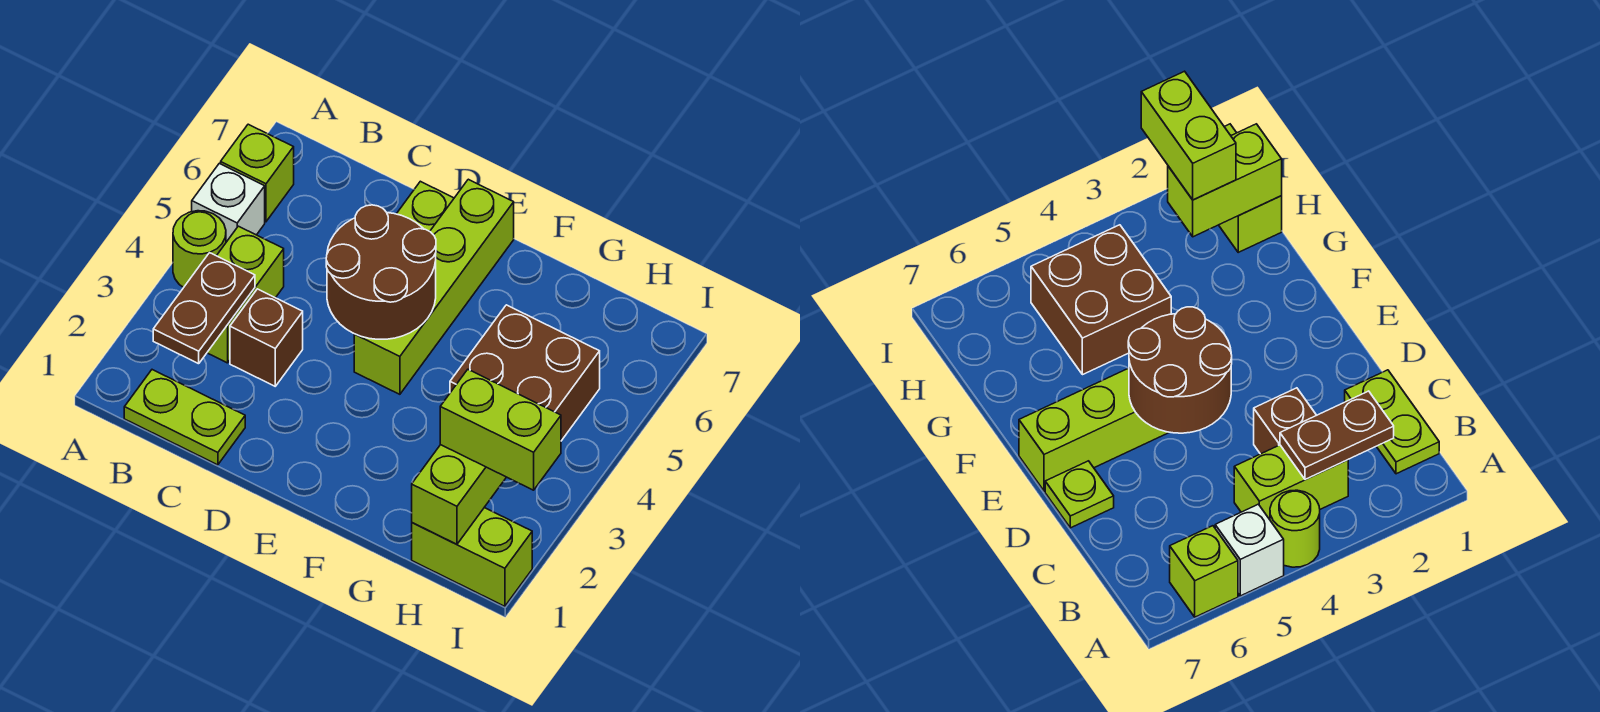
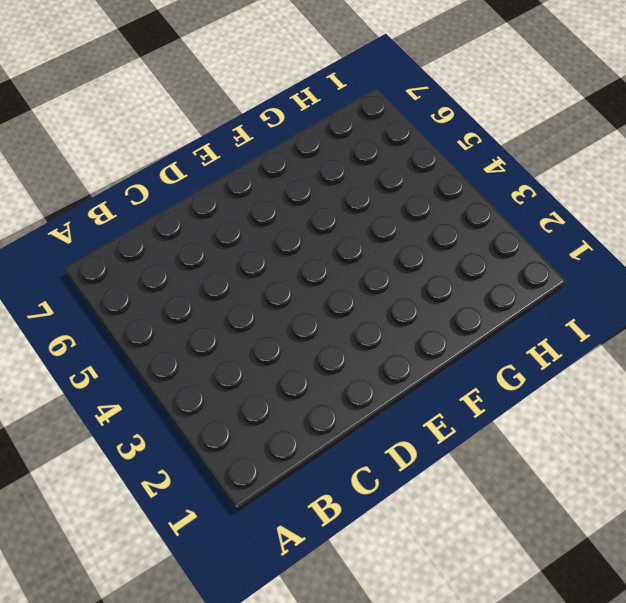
none -> lime 1x1 round brick [173,211,226,288]
none -> white 1x1 brick [192,163,265,242]
none -> lime 1x1 brick [221,124,294,222]

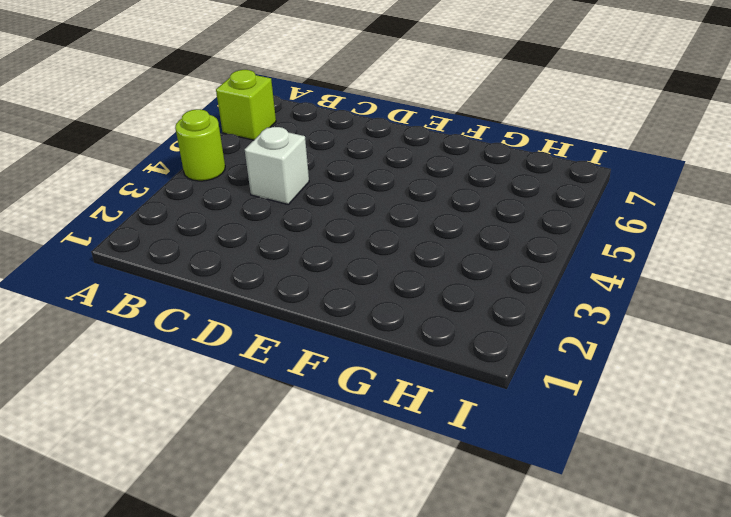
white 1x1 brick [245,127,309,204] -> white 1x1 brick moved to [192,163,265,242]
none -> lime 1x2 plate [124,370,245,465]
none -> lime 1x2 brick [207,226,284,363]
none -> brown 1x1 brick [230,289,303,386]

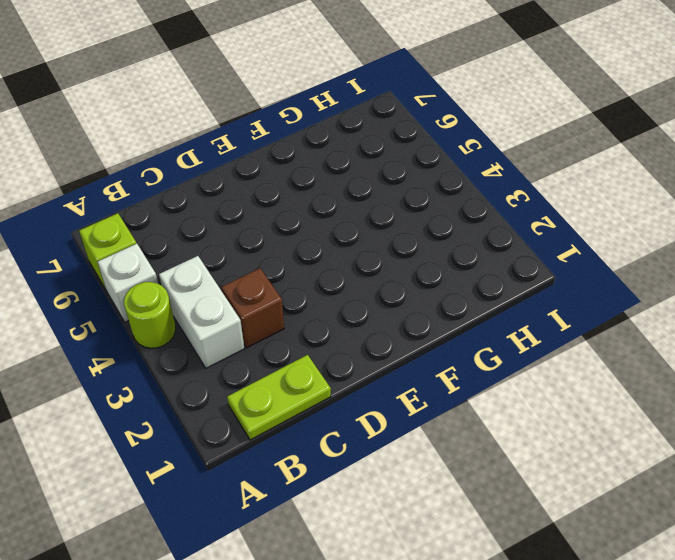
white 1x2 brick [159,256,244,368] -> lime 1x2 brick [207,226,284,363]
none -> lime 1x1 plate [397,181,454,231]
none -> lime 1x4 brick [354,179,514,394]
none -> brown 2x2 brick [450,305,600,441]

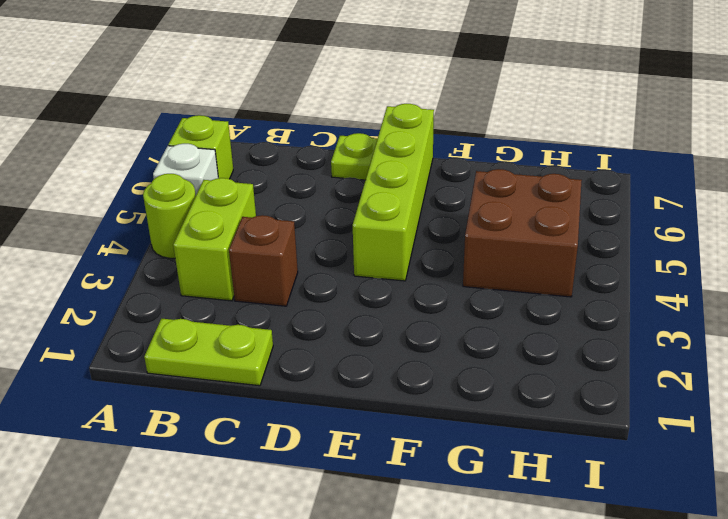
none -> lime 1x2 brick [412,508,532,606]
none -> brown 1x2 plate [153,253,255,364]
none -> brown 2x2 round brick [326,205,436,339]

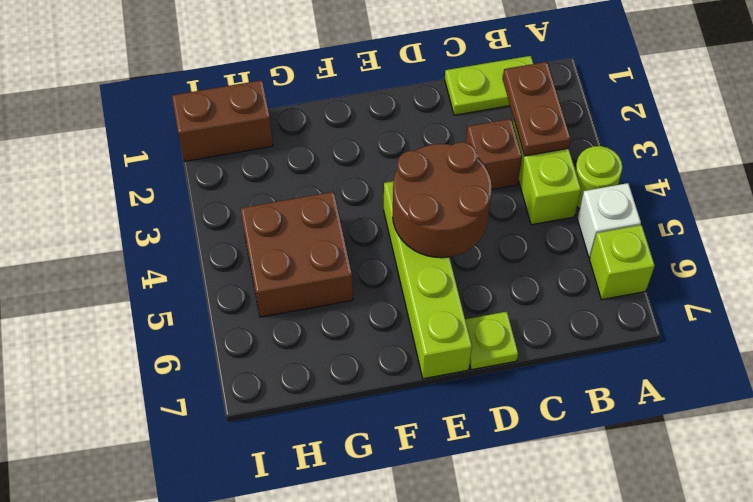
brown 1x2 brick [172,80,273,161] -> lime 1x2 brick [412,508,532,606]
none -> lime 1x2 brick [412,445,506,544]
none -> lime 1x2 brick [440,370,561,490]

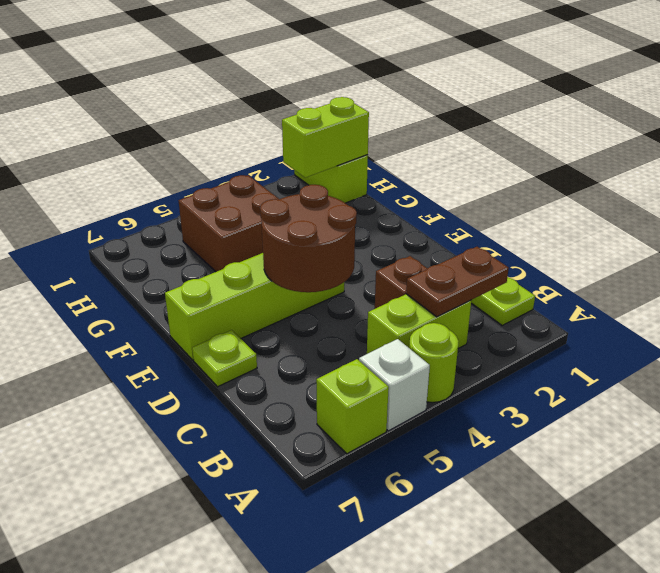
none -> lime 1x2 brick [440,370,561,490]

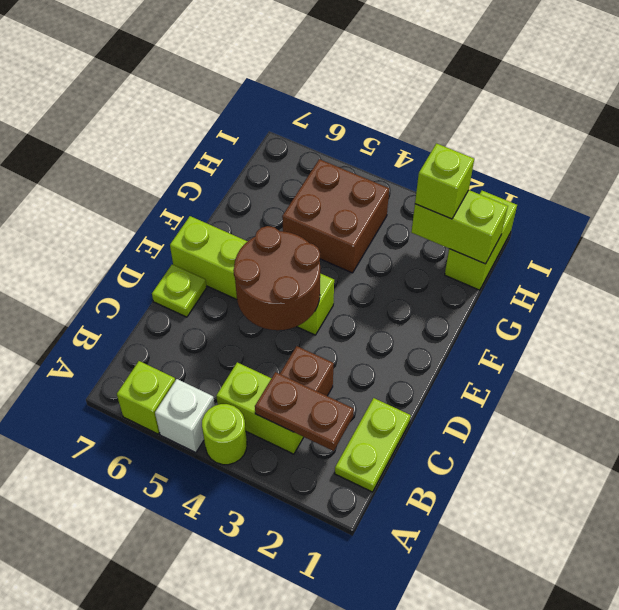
lime 1x1 brick [415,143,474,219] -> lime 1x2 brick [440,370,561,490]

